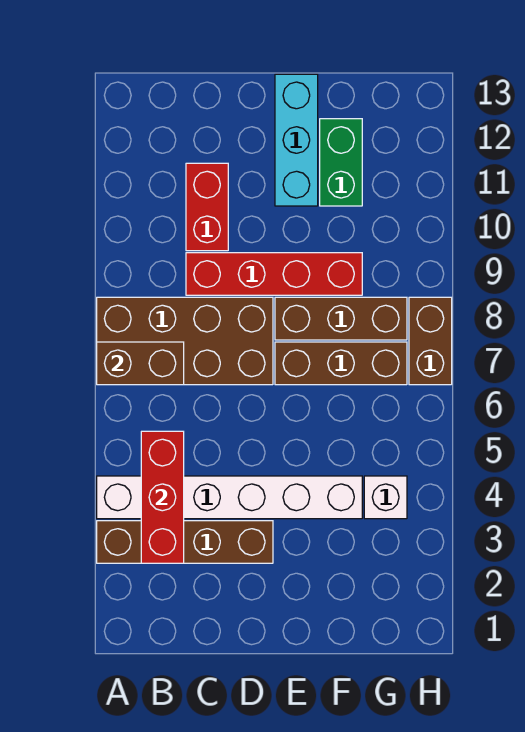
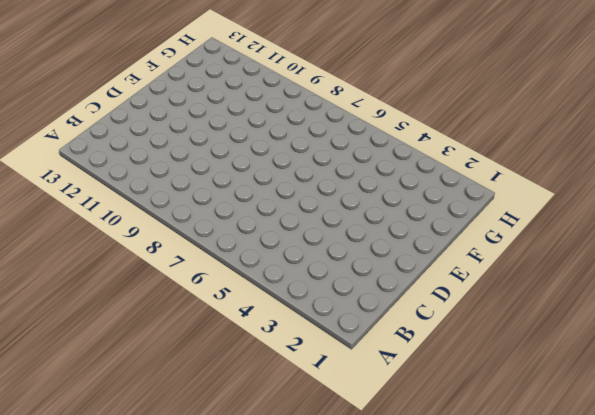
none -> brown 1x4 brick [97,521,273,563]
none -> white 1x6 brick [97,476,362,519]
none -> brown 2x4 brick [97,297,273,385]

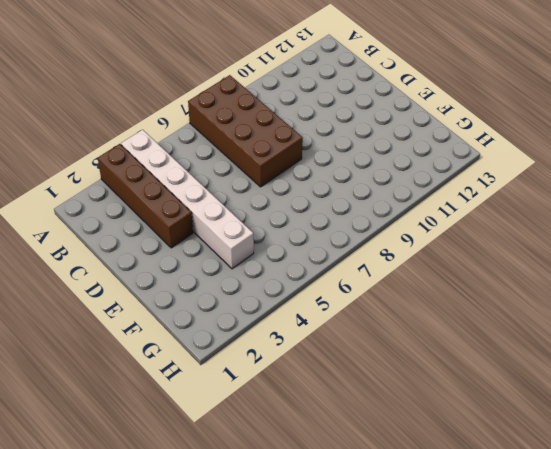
none -> red 1x4 brick [186,253,362,295]
none -> red 1x2 brick [186,163,228,251]
none -> brown 1x3 brick [275,342,407,385]

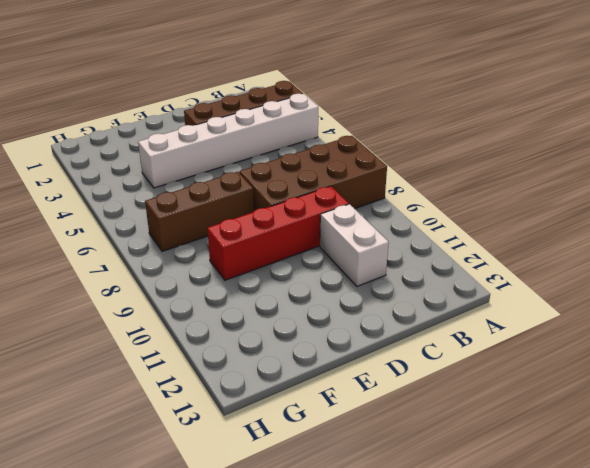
white 1x2 brick [320,204,389,286] -> red 1x2 brick [186,163,228,251]
none -> brown 1x3 brick [275,297,407,340]
none -> cyan 1x3 brick [275,74,318,206]
none -> green 1x2 brick [320,119,362,206]

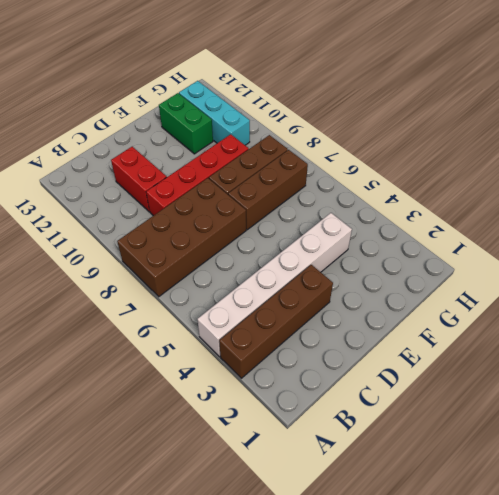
cyan 1x3 brick [179,81,250,145] -> cyan 1x3 brick moved to [275,74,318,206]
none -> white 1x1 brick [364,476,407,519]
none -> brown 1x2 brick [409,297,452,385]
none -> brown 1x2 brick [97,342,184,385]

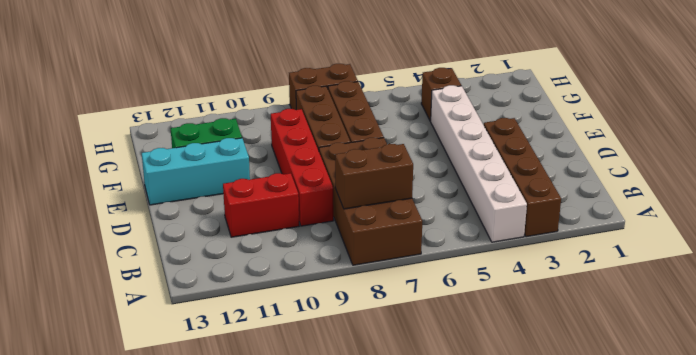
brown 1x2 brick [335,144,413,209] -> brown 1x2 brick turned to [97,342,184,385]
brown 1x1 brick [421,68,461,121] -> white 1x1 brick [364,476,407,519]
none -> red 1x3 brick [141,431,184,563]

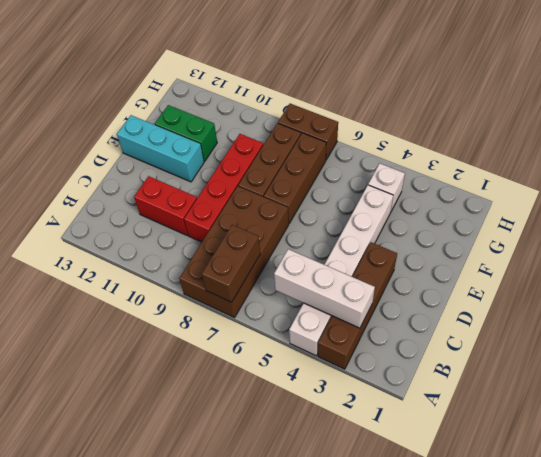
white 1x3 brick [274,249,375,328] -> red 1x3 brick [141,431,184,563]

